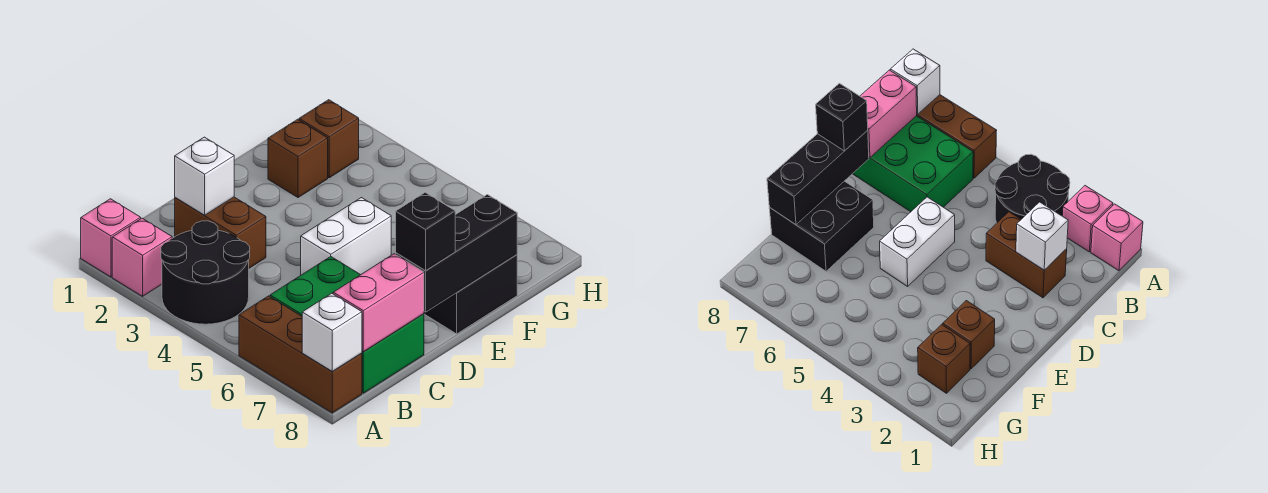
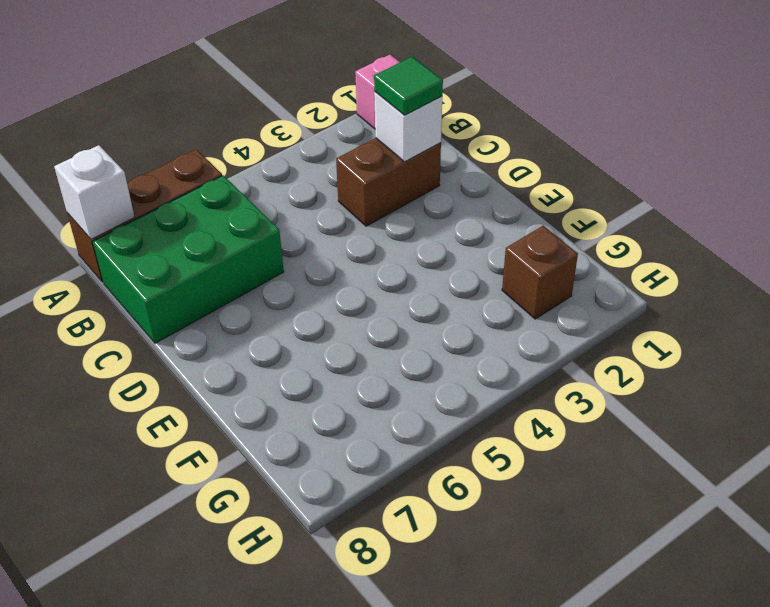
green 1x1 tile [374,57,443,115] -> none
none -> pink 1x1 brick [112,218,172,296]
none -> black 2x2 round brick [161,221,250,324]
none -> white 1x2 brick [301,198,391,275]

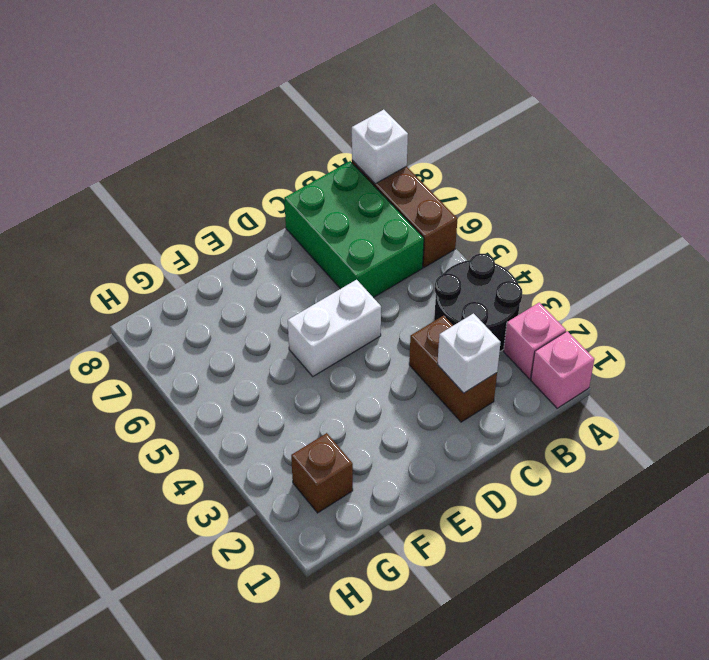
none -> black 2x2 brick [424,255,517,334]
none -> brown 1x1 brick [268,119,328,198]
none -> pink 1x2 brick [333,254,424,352]

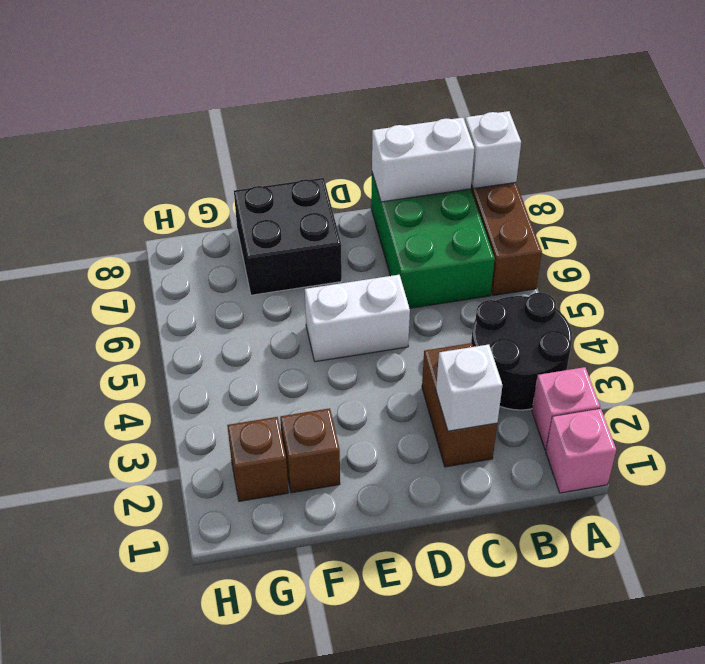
white 1x2 brick [372,118,474,202] -> pink 1x2 brick [333,254,424,352]
none -> black 1x3 brick [396,195,517,312]
none -> black 1x1 brick [396,193,455,270]

